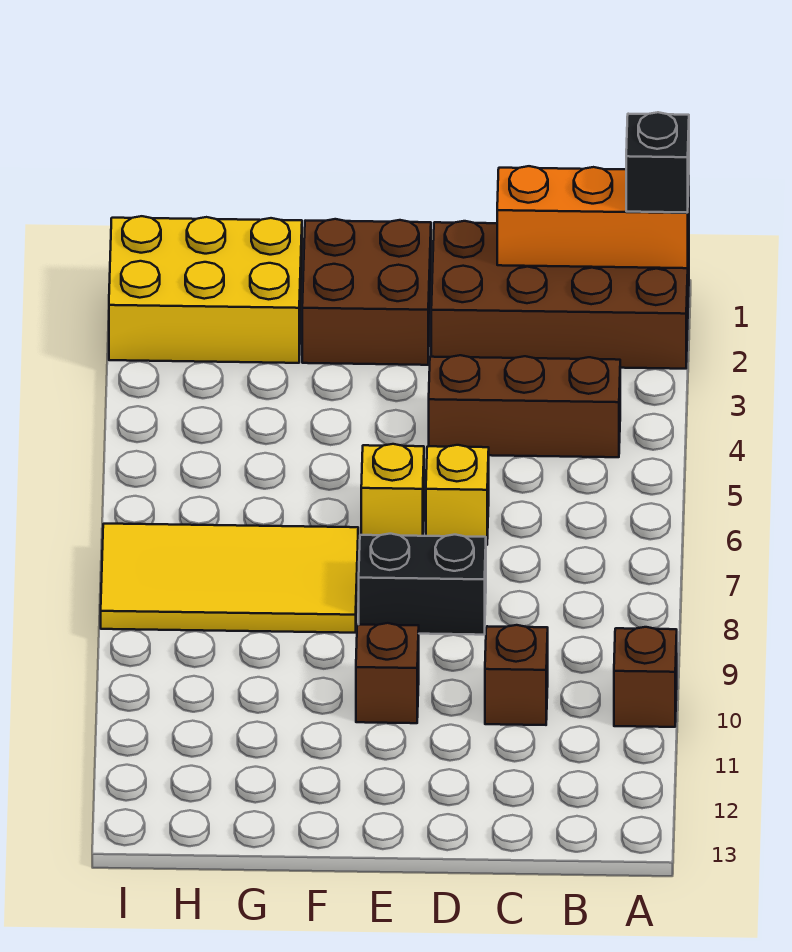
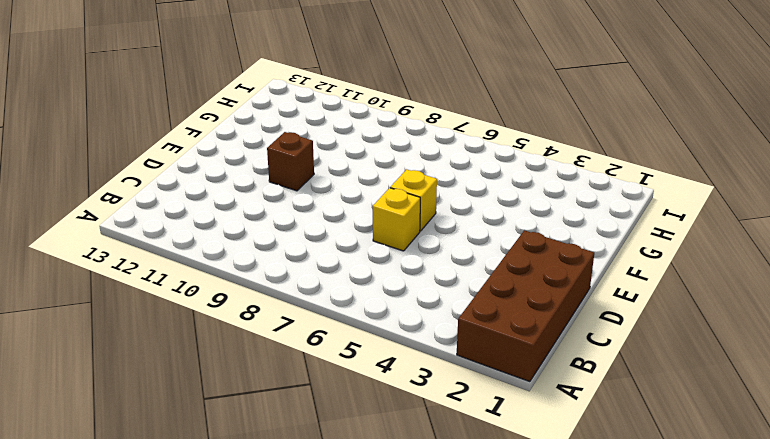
none -> brown 1x1 brick [614,627,677,727]
none -> brown 1x3 brick [429,355,620,457]
none -> brown 1x1 brick [485,625,548,725]

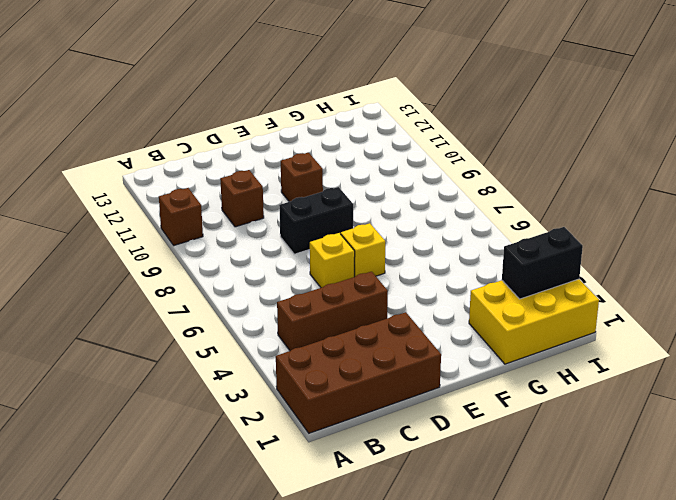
black 1x2 brick [502,227,583,299] -> none
none -> brown 2x2 brick [302,219,431,365]
none -> yellow 2x4 tile [101,524,358,633]
none -> orange 1x3 brick [497,166,689,268]

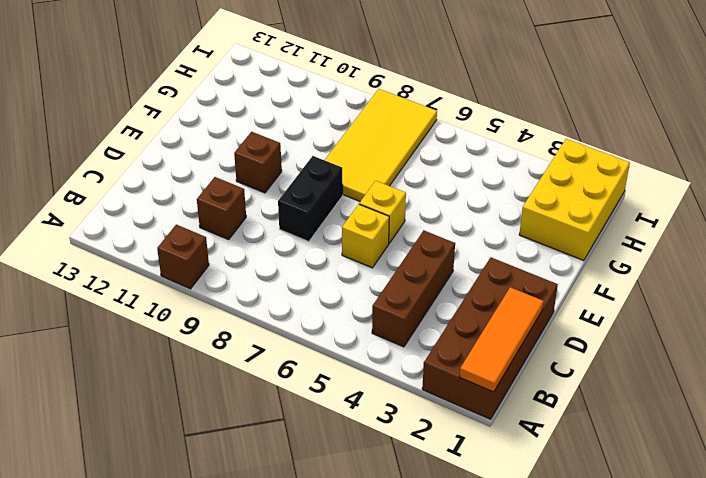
orange 1x3 tile [459,287,543,392] -> orange 1x3 brick [497,166,689,268]
none -> brown 2x2 brick [302,219,431,365]
none -> black 1x1 brick [626,112,689,213]

